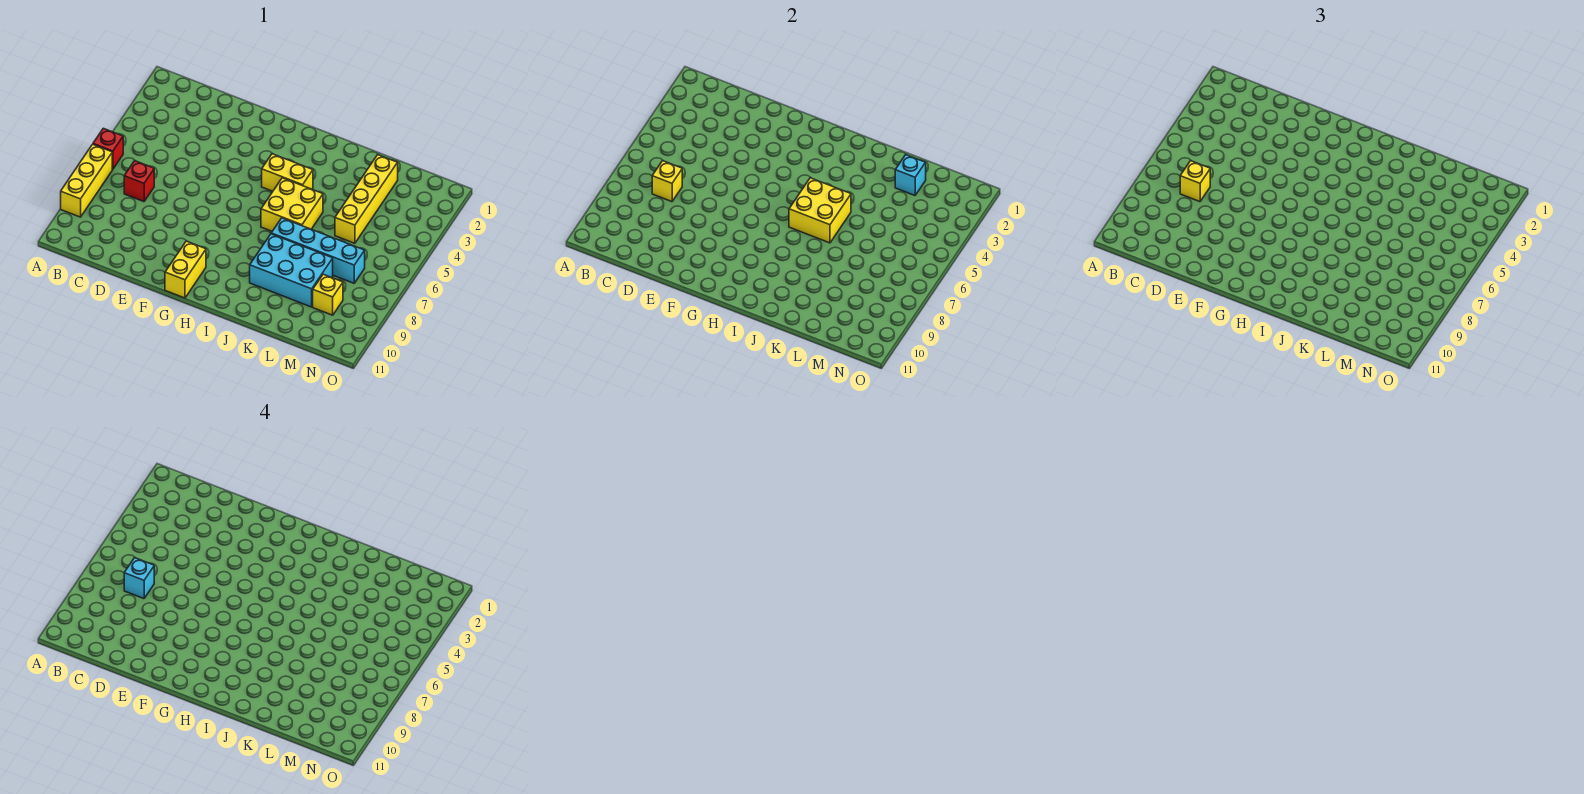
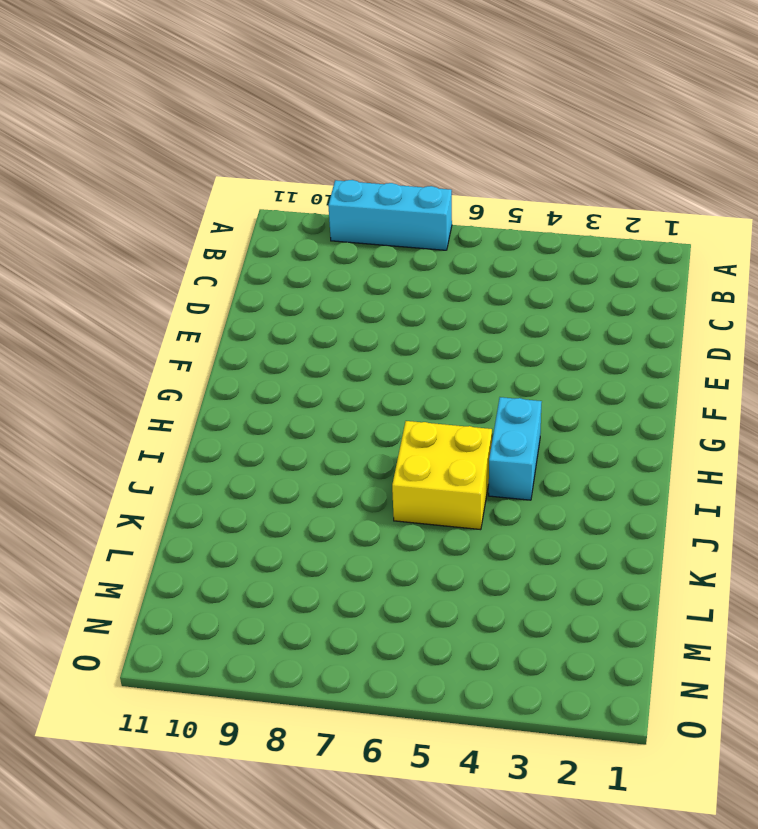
cyan 1x3 brick [328,180,452,250] -> yellow 1x3 brick [61,144,112,217]
cyan 1x2 brick [489,397,542,500] -> yellow 1x2 brick [262,154,313,191]
none -> red 1x1 brick [93,128,123,169]
none -> red 1x1 brick [124,161,154,202]
none -> yellow 1x2 brick [165,241,206,298]

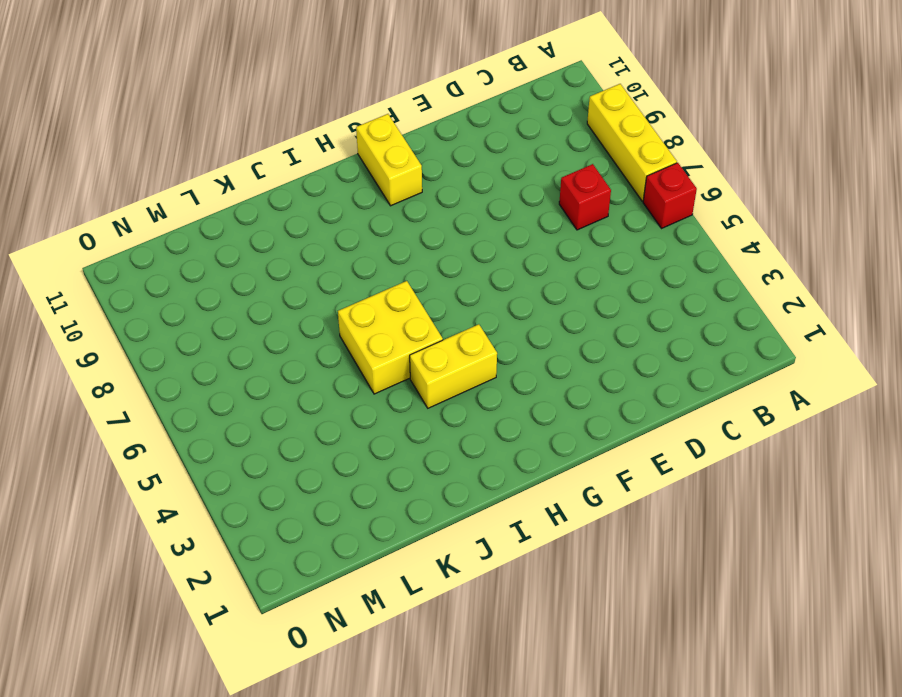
none -> cyan 1x4 brick [271,218,365,283]
none -> cyan 2x3 brick [250,234,333,307]
none -> yellow 1x4 brick [335,155,398,243]

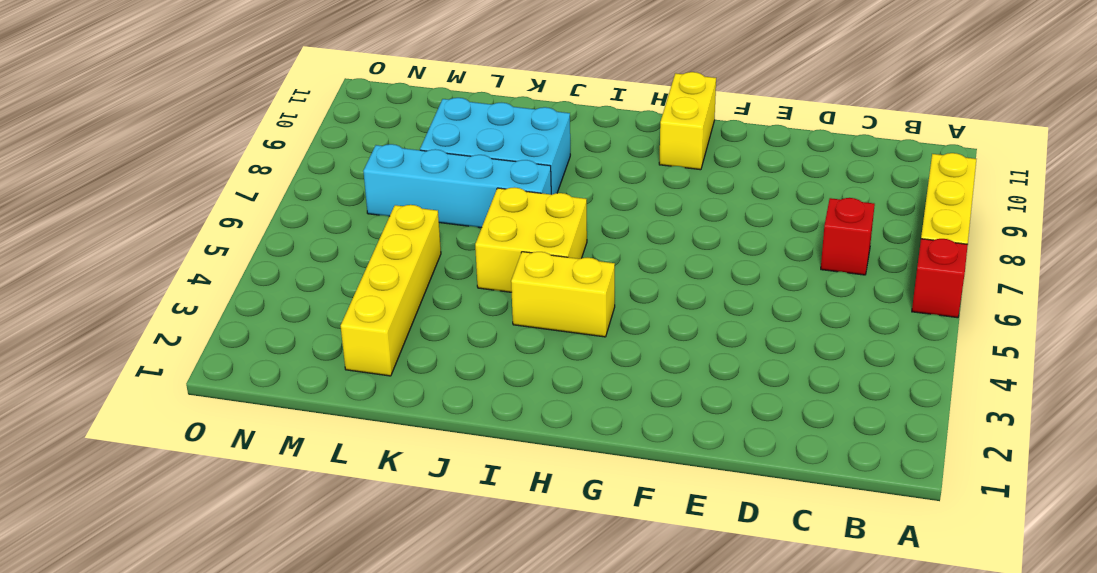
none -> yellow 1x1 brick [313,274,343,315]
none -> yellow 1x1 brick [652,161,682,202]
none -> yellow 2x2 brick [789,178,851,243]

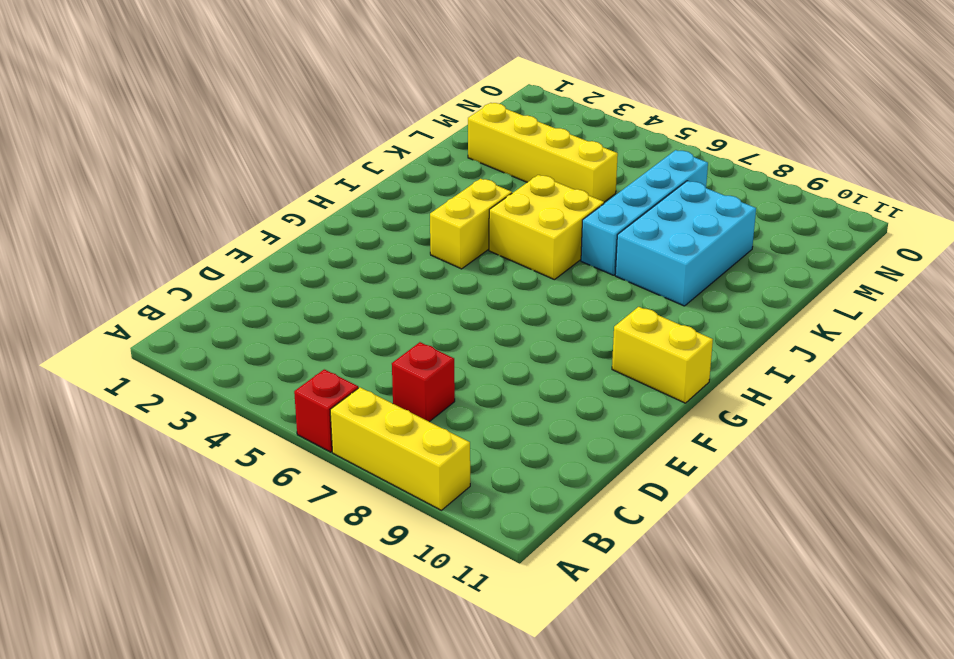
none -> yellow 1x1 brick [313,274,343,315]
none -> yellow 1x1 brick [652,161,682,202]
none -> yellow 2x2 brick [789,178,851,243]

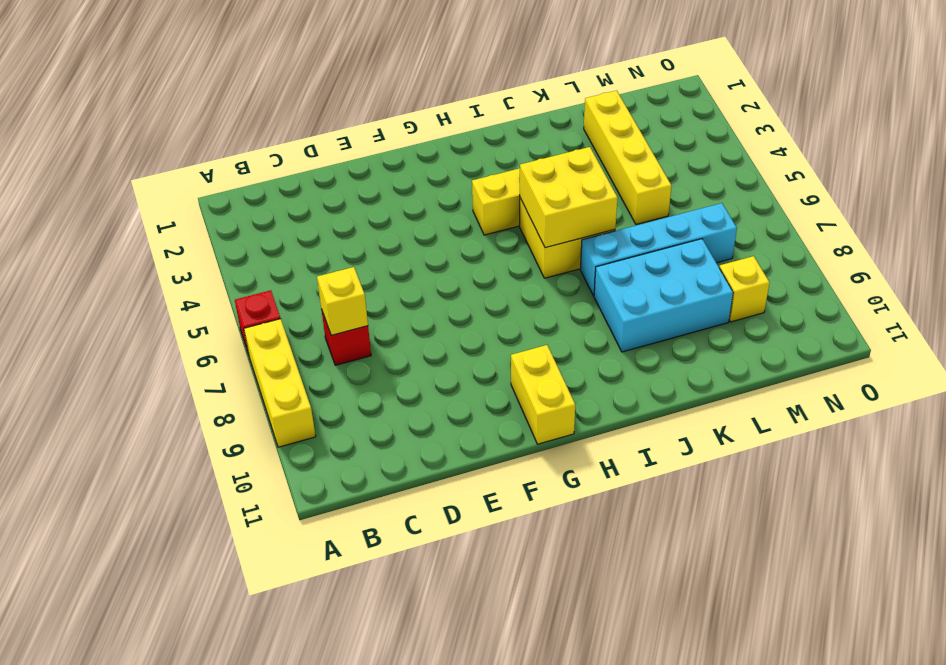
none -> cyan 1x1 brick [895,155,926,195]
none -> yellow 1x1 brick [1180,161,1210,202]
none -> cyan 1x1 brick [124,558,154,599]

